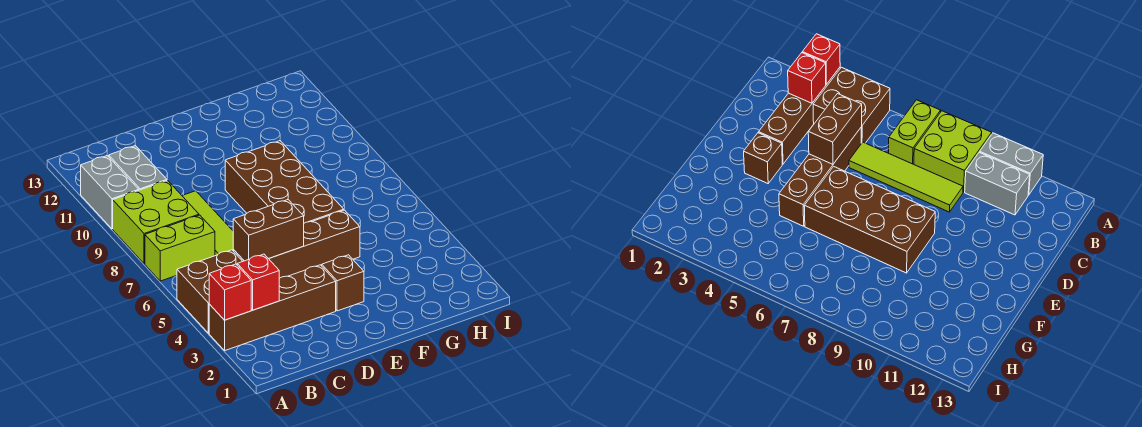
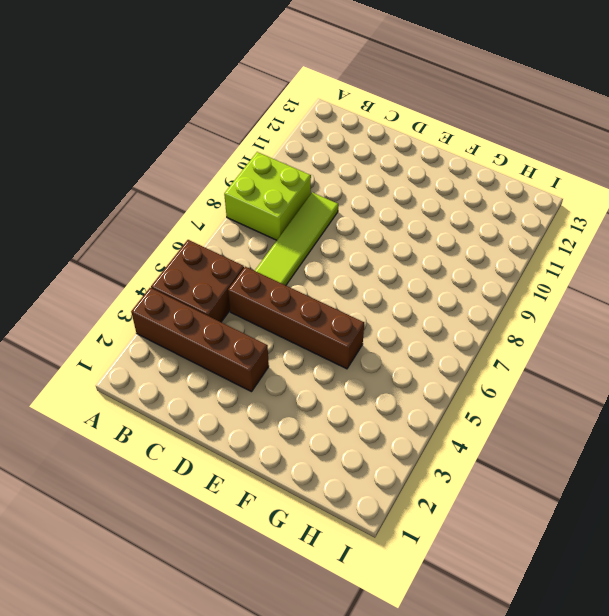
none -> lime 1x2 brick [145,215,215,281]
none -> grey 1x2 brick [81,156,139,229]
none -> grey 1x2 brick [109,146,167,190]

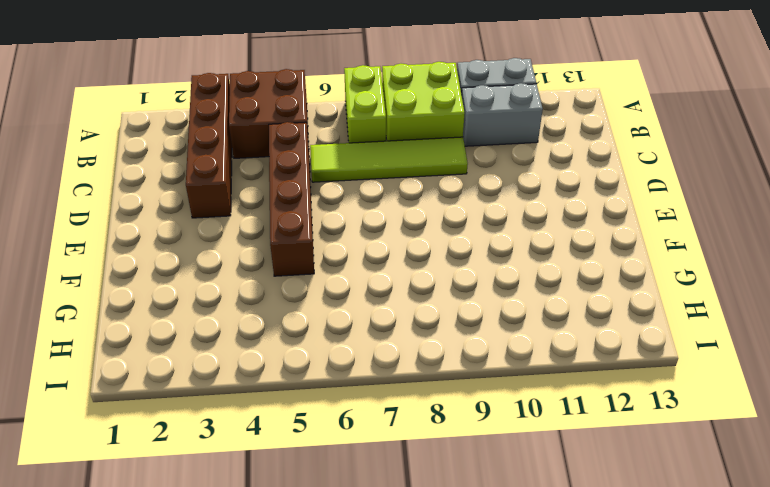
none -> brown 1x1 brick [322,255,364,311]
none -> brown 2x4 brick [225,141,344,223]
none -> red 1x1 brick [209,264,251,320]

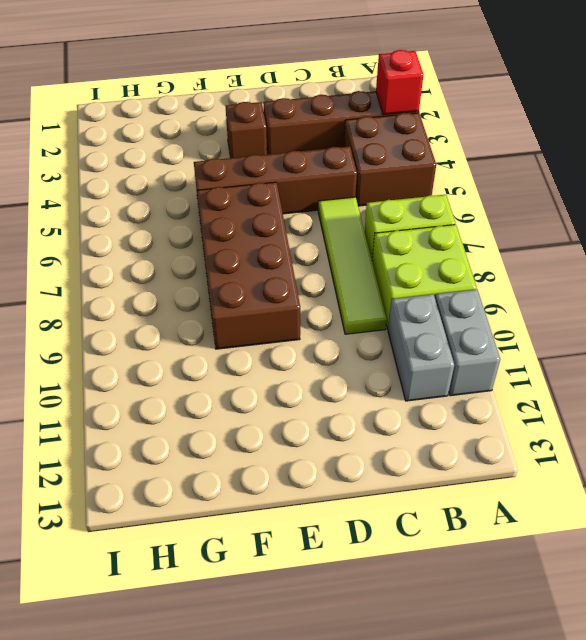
none -> red 1x1 brick [237,254,279,310]
none -> brown 1x2 brick [233,200,304,261]

